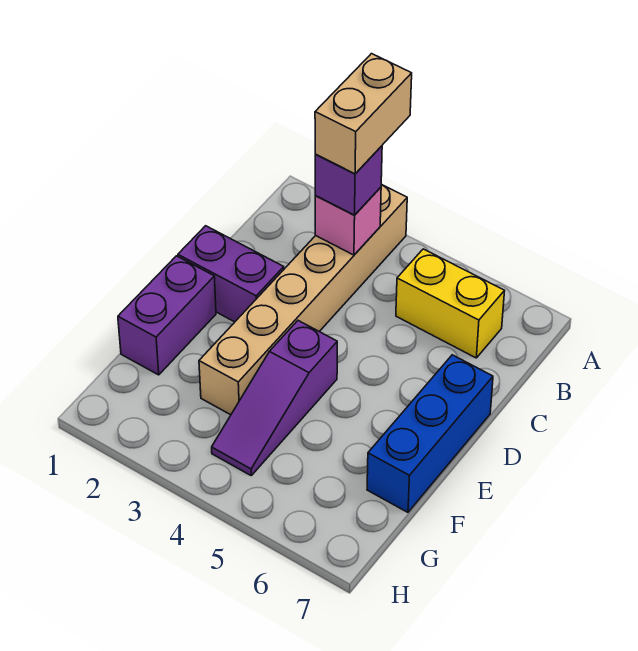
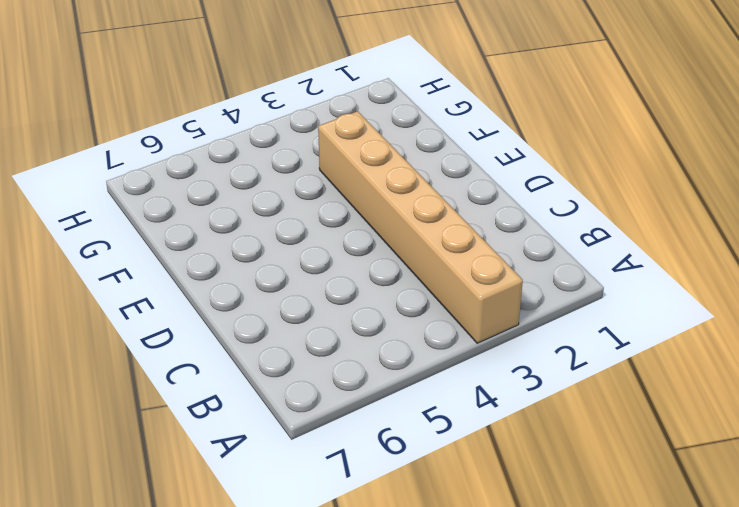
none -> yellow 1x2 brick [396,249,505,358]
none -> purple 1x2 brick [178,226,284,322]

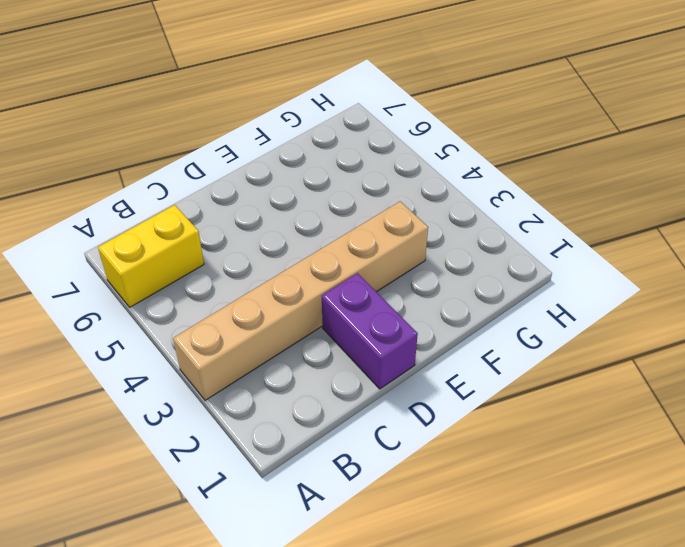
yellow 1x2 brick [98,205,204,307] -> yellow 1x2 brick turned to [396,249,505,358]
none -> blue 1x3 brick [367,355,493,512]
none -> purple 1x2 brick [118,256,216,375]

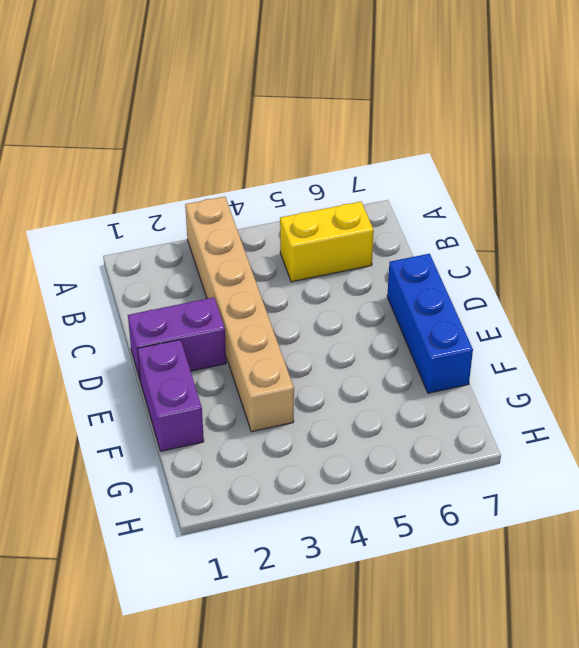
none -> purple 1x3 slope [212,321,337,475]
none -> pink 1x1 brick [315,187,381,255]

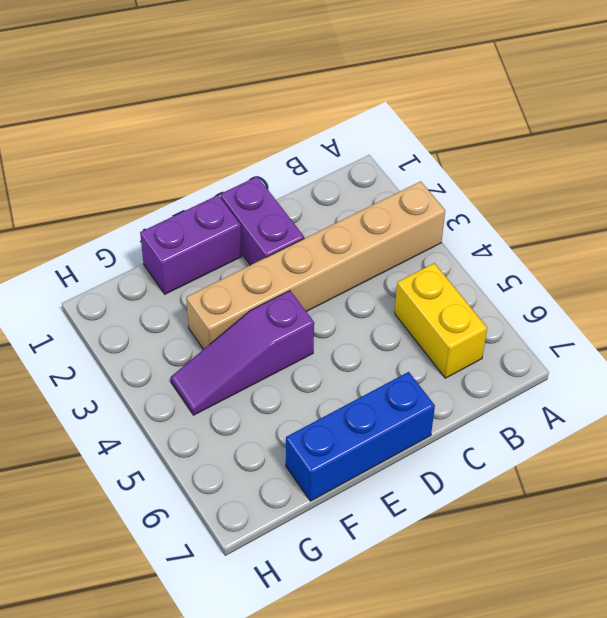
none -> pink 1x1 brick [315,187,381,255]
none -> purple 1x1 brick [315,146,382,215]

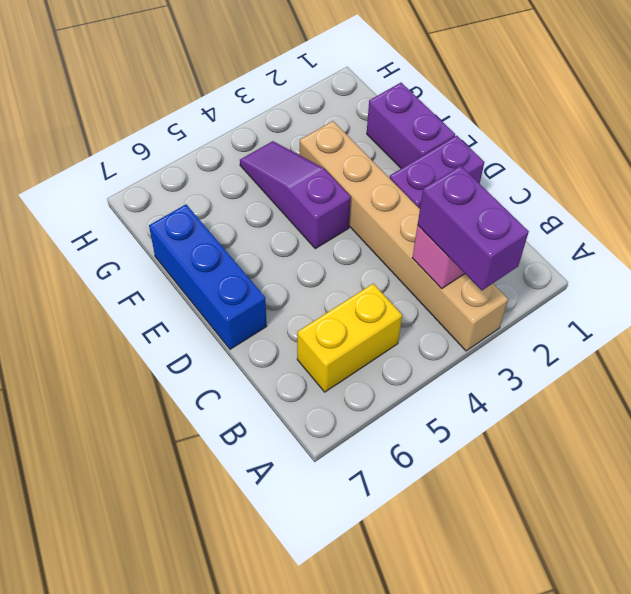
purple 1x2 brick [418,166,529,290] -> purple 1x1 brick [315,146,382,215]
none -> tan 1x2 brick [315,54,412,174]

